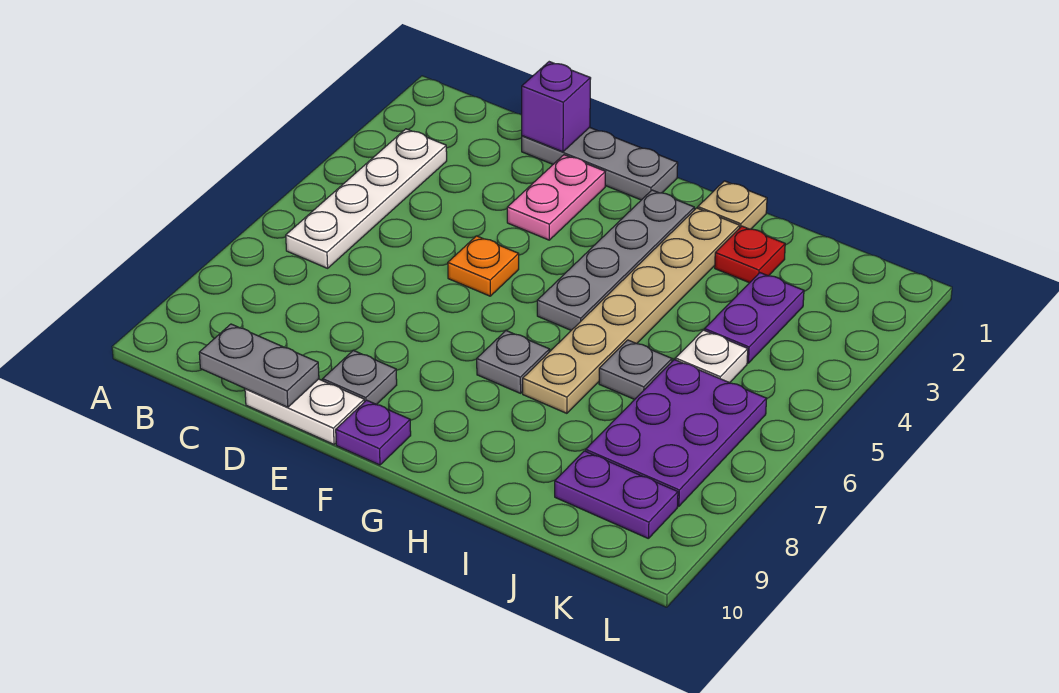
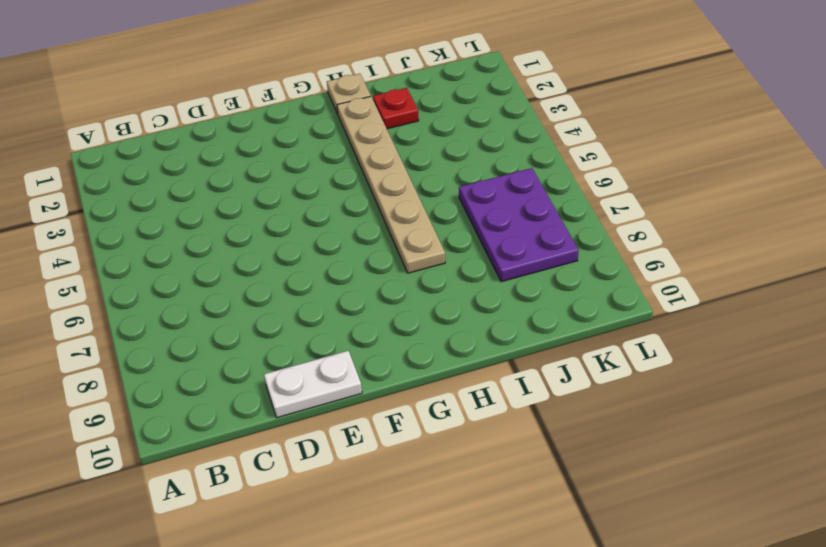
none -> white 1x4 plate [286,129,447,268]
none -> grey 1x3 plate [522,127,678,200]
none -> pink 1x2 plate [507,155,605,240]

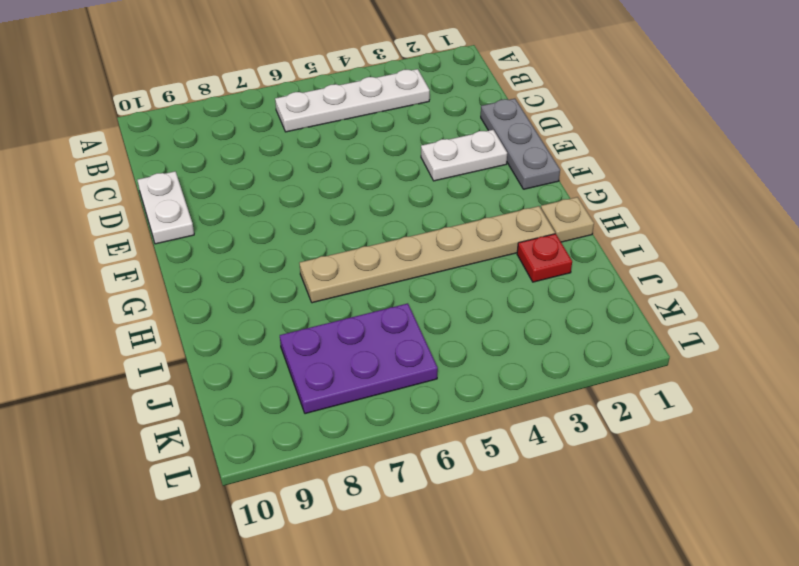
white 1x2 plate [421,130,507,181] -> pink 1x2 plate [507,155,605,240]
none -> orange 1x1 plate [448,236,519,296]
none -> grey 1x1 plate [323,350,397,404]
none -> purple 1x1 plate [336,400,411,465]

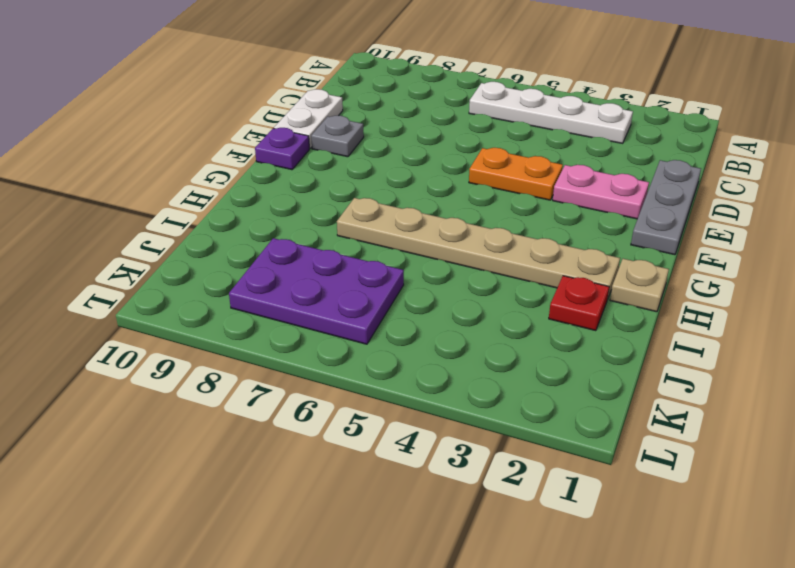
orange 1x2 plate [469,148,563,200] -> orange 1x1 plate [448,236,519,296]
none -> grey 1x4 plate [537,190,694,330]
none -> grey 1x1 plate [477,331,549,393]
none -> grey 1x1 plate [599,340,672,399]

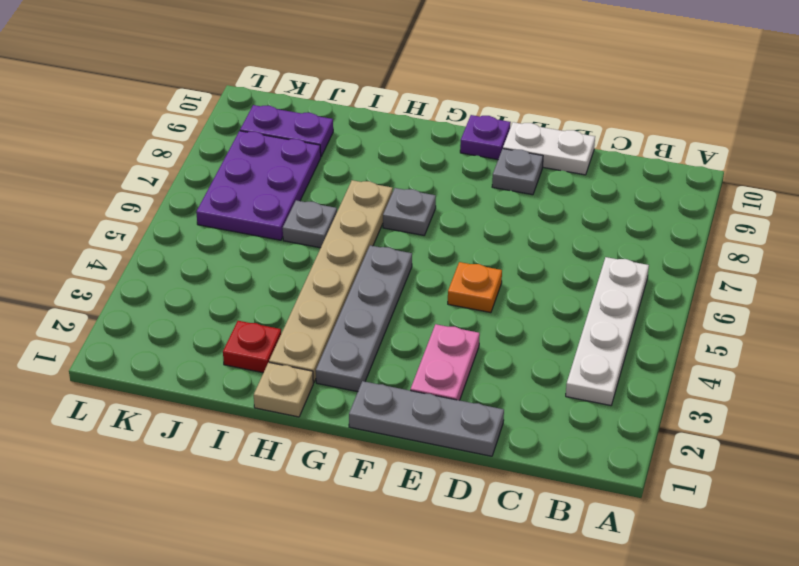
none -> purple 1x2 plate [705,273,804,363]
none -> white 1x1 plate [676,330,748,383]
none -> grey 1x2 plate [199,324,319,407]

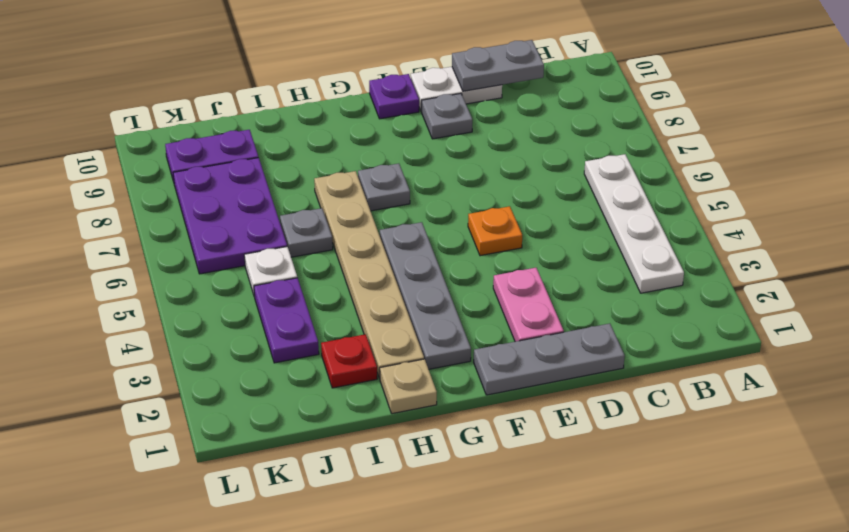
none -> purple 1x1 brick [522,62,591,152]

